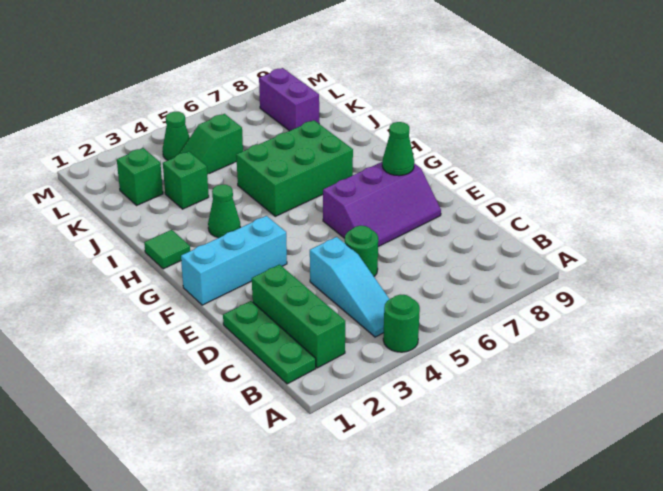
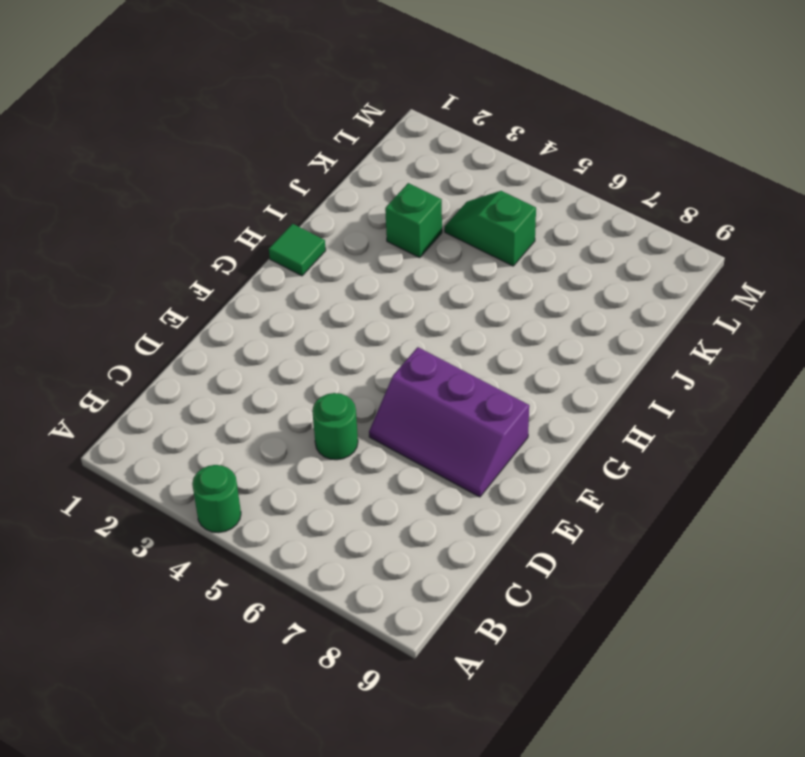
none -> green 1x3 plate [223,301,316,384]
none -> green 1x3 brick [252,265,345,368]
none -> cyan 1x3 slope [310,237,389,337]

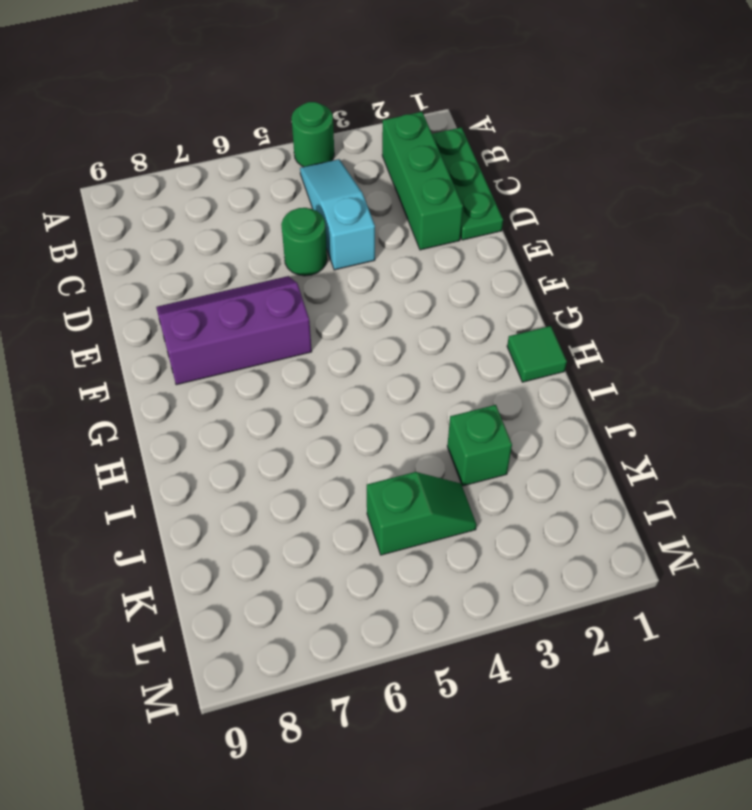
none -> cyan 1x3 brick [181,216,287,305]
none -> green 1x1 cone [208,184,240,238]
none -> green 2x3 brick [236,120,353,216]

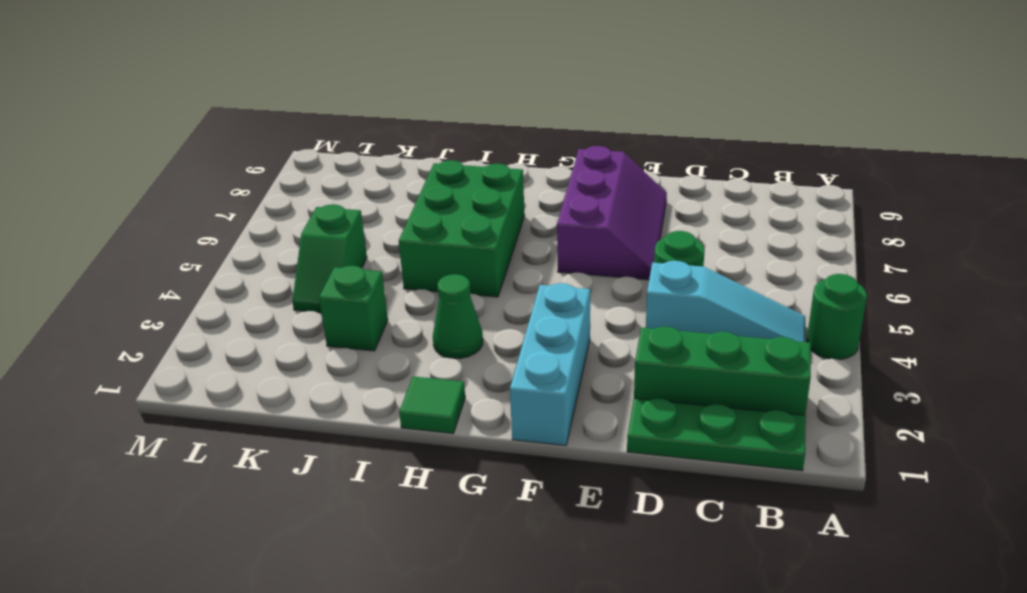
none -> green 1x1 brick [117,148,163,205]
none -> purple 1x2 brick [259,68,319,131]
none -> green 1x1 cone [163,112,190,160]

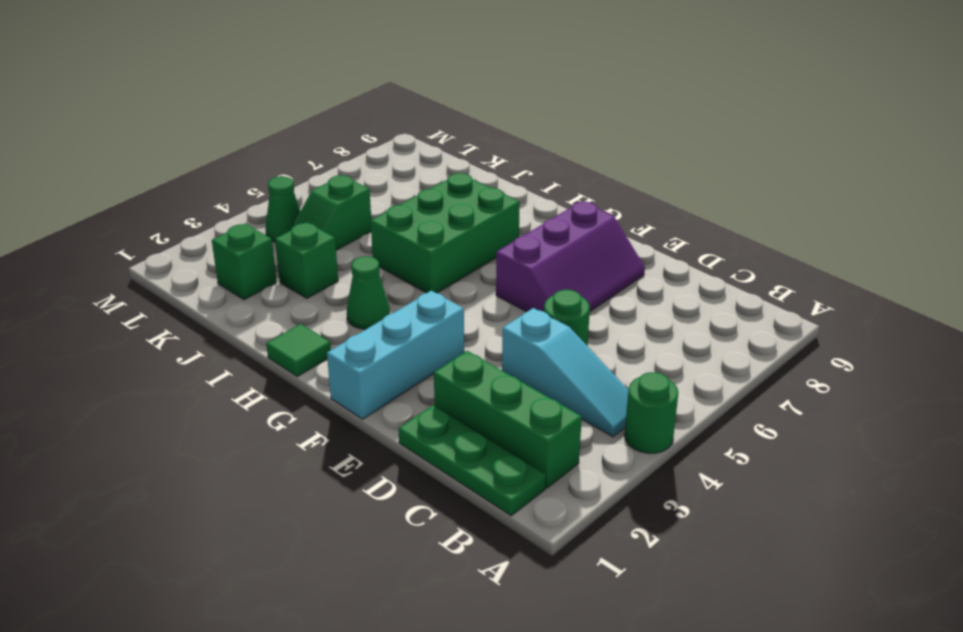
none -> purple 1x2 brick [259,68,319,131]
none -> green 1x1 cone [382,122,414,176]

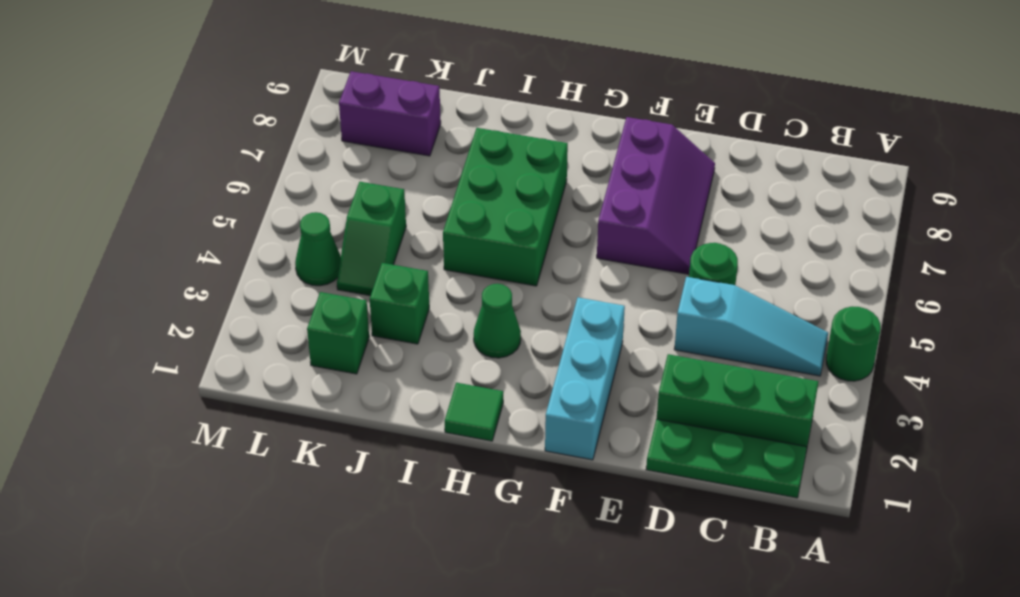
none -> green 1x1 cone [382,122,414,176]

